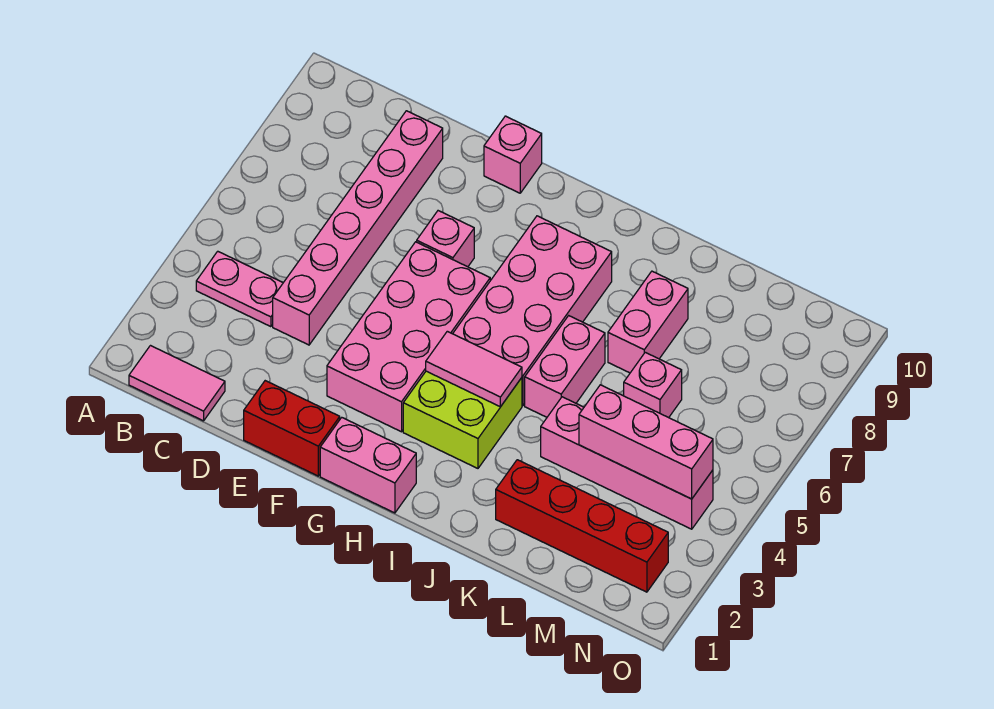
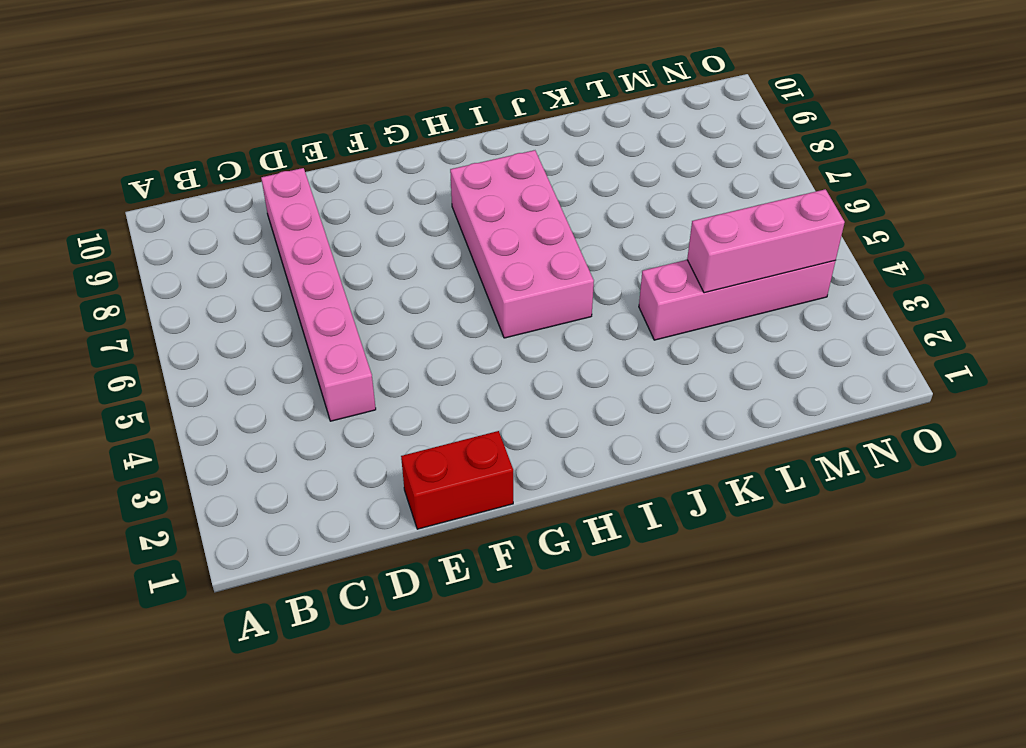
none -> pink 1x2 tile [129,346,225,421]
none -> pink 1x2 plate [196,251,283,327]
none -> pink 2x4 brick [327,242,490,432]

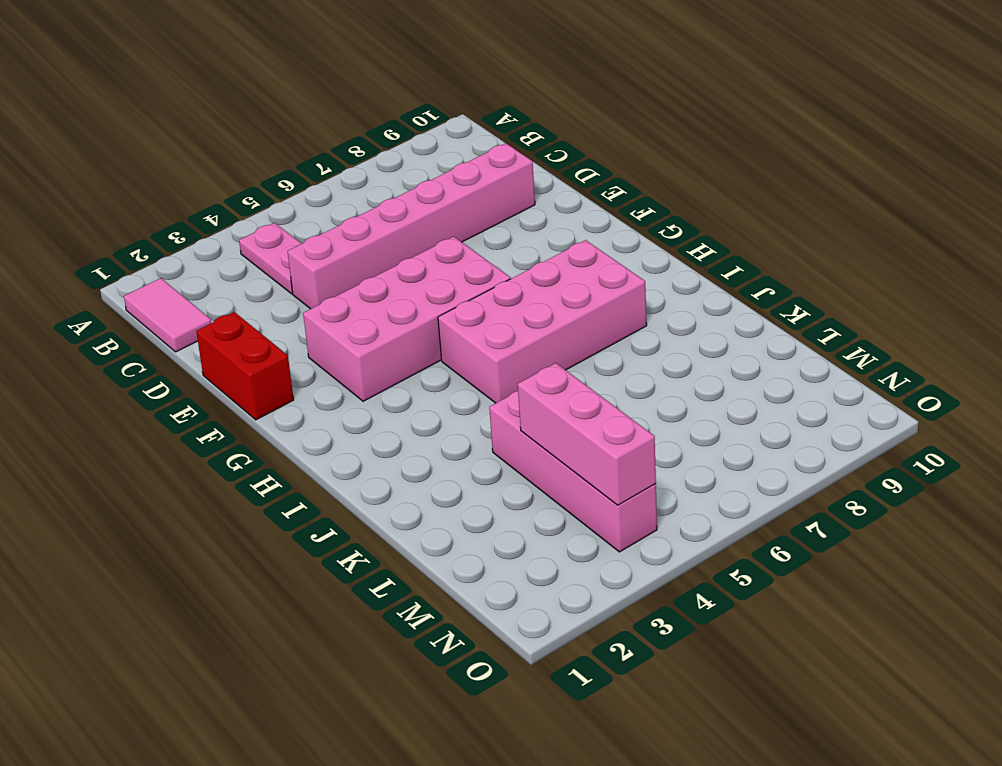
none -> pink 1x1 brick [417,211,474,267]
none -> pink 1x1 brick [484,116,542,193]
none -> pink 1x2 brick [320,418,416,513]

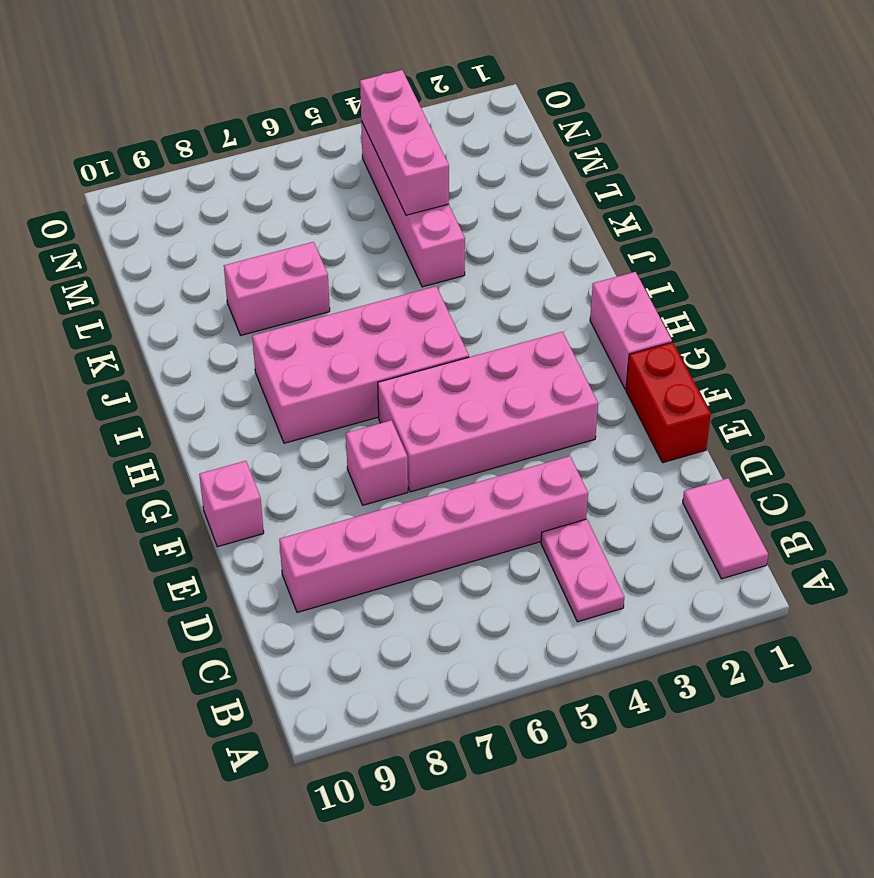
none -> lime 2x2 brick [403,371,522,468]
none -> pink 1x2 brick [525,316,605,417]
none -> red 1x4 brick [496,460,668,592]

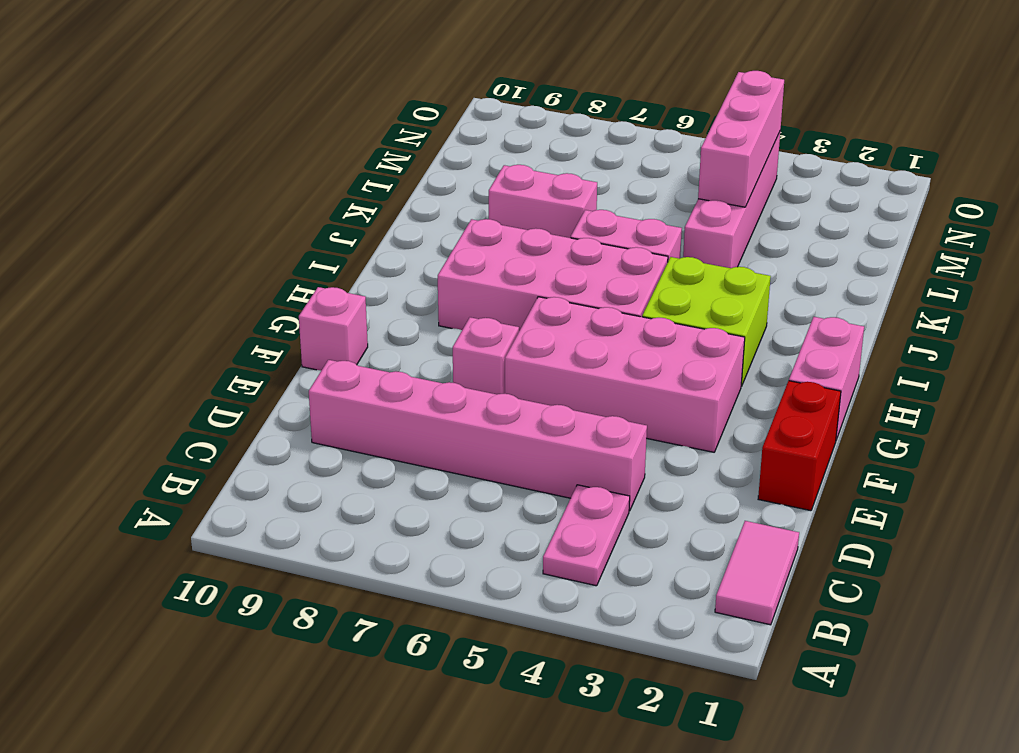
none -> red 1x4 brick [496,460,668,592]
none -> pink 1x1 brick [624,352,682,418]
none -> pink 1x2 tile [426,331,522,407]

